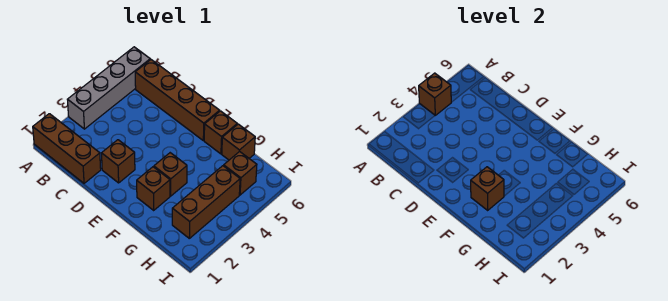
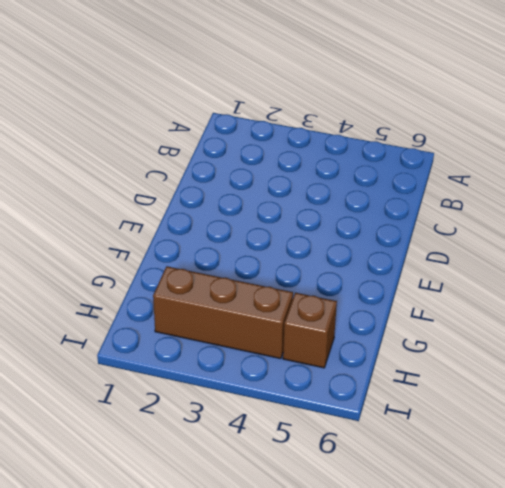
none -> brown 1x3 brick [33,114,101,183]
none -> grey 1x4 brick [67,47,150,129]
none -> brown 1x4 brick [135,60,220,140]

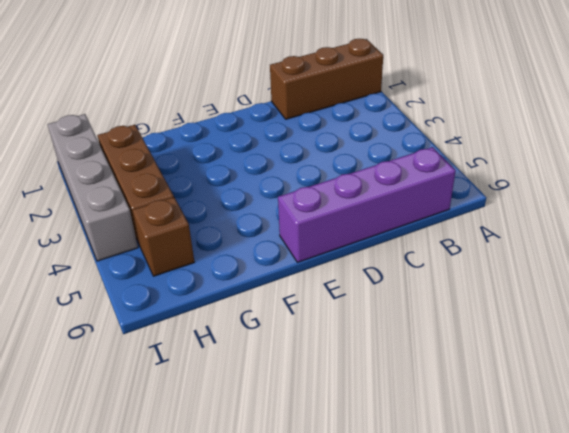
purple 1x4 brick [278,147,456,262] -> brown 1x4 brick [135,60,220,140]
grey 1x4 brick [48,114,138,261] -> grey 1x4 brick moved to [67,47,150,129]
none -> brown 1x1 brick [102,140,135,183]
none -> brown 1x1 brick [137,167,170,210]
none -> brown 1x1 brick [154,153,187,196]

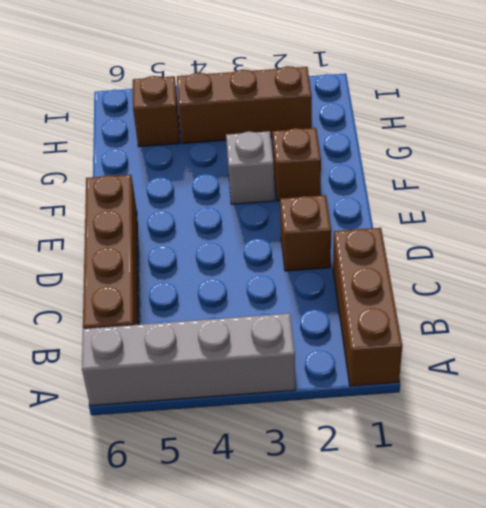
grey 1x1 brick [226,131,275,204] -> brown 1x1 brick [154,153,187,196]
none -> brown 1x1 brick [204,111,237,154]
none -> brown 1x1 brick [222,124,255,160]
none -> brown 1x1 brick [419,73,451,115]

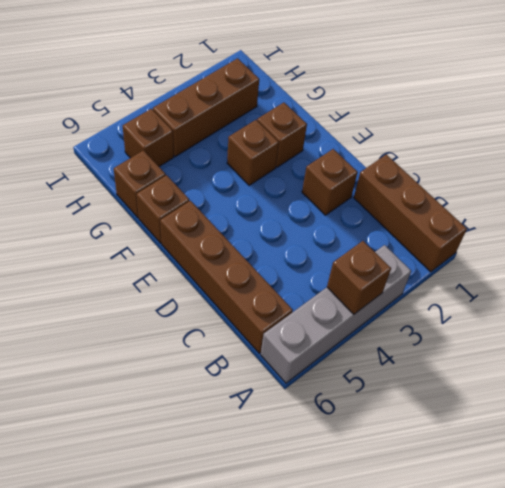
none -> brown 1x1 brick [471,167,504,210]

